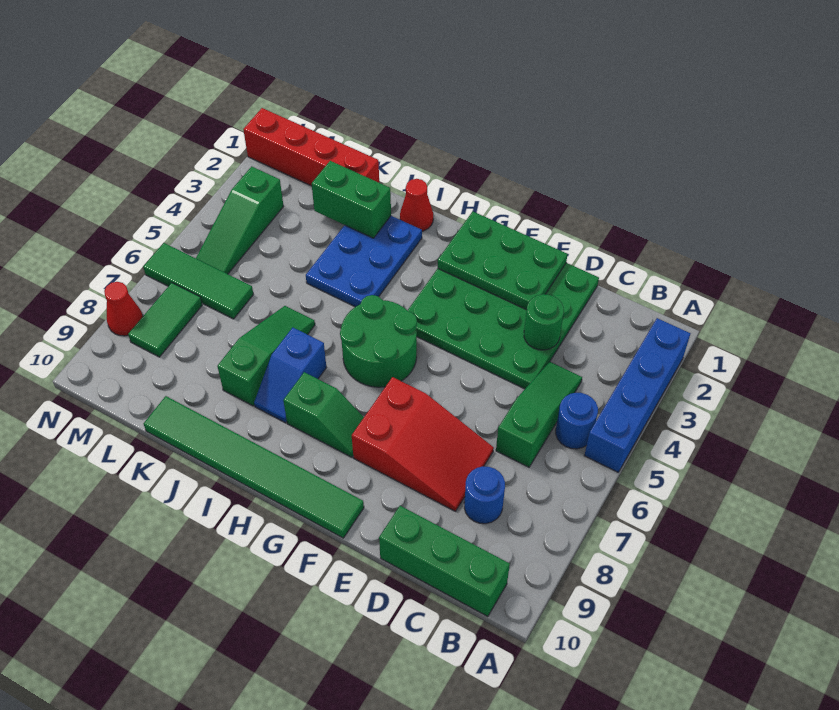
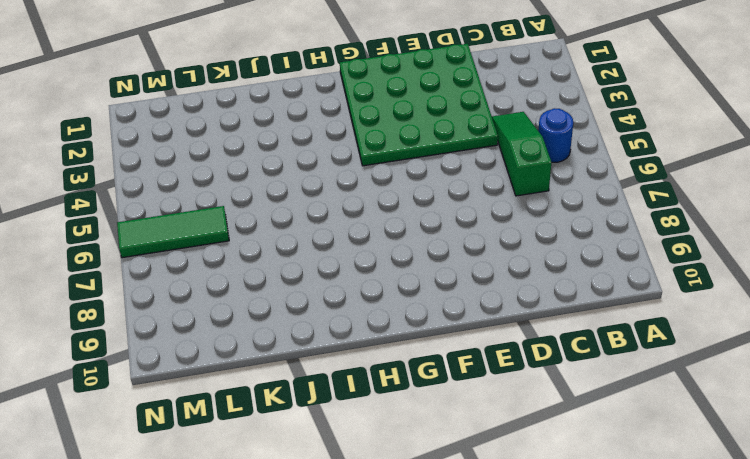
none -> blue 1x4 brick [584,318,691,472]
none -> green 1x3 brick [379,506,510,617]
none -> blue 1x1 round brick [464,466,505,524]

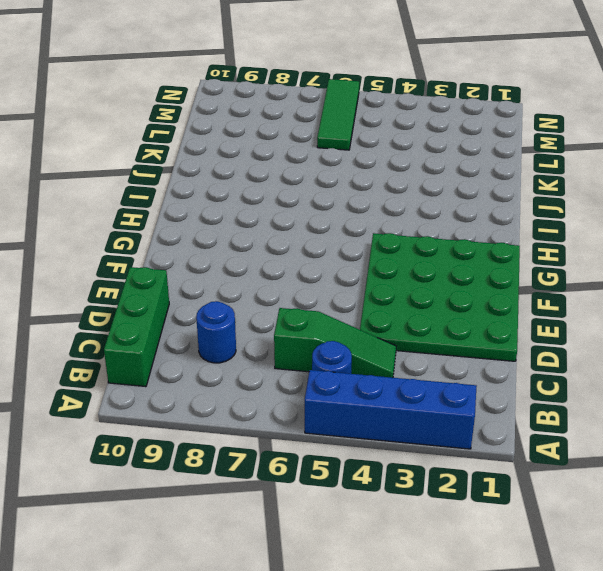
none -> red 2x3 slope [352,377,494,511]
none -> green 1x6 tile [143,396,364,538]
none -> green 2x2 round brick [340,295,417,387]

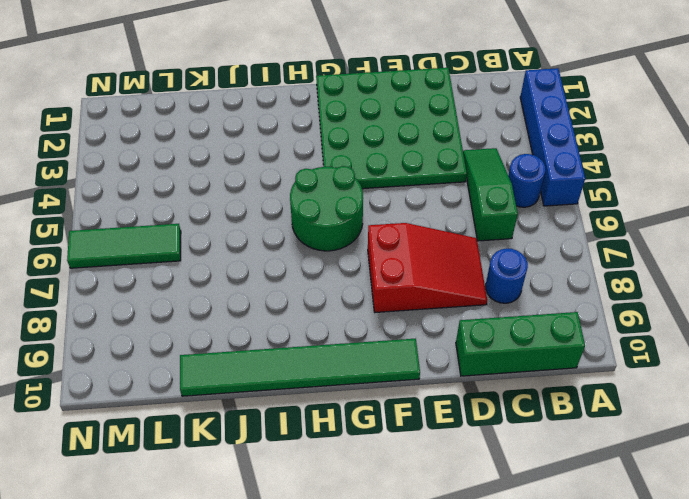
none -> green 1x2 slope [283,372,364,457]
none -> red 1x1 cone [400,179,433,231]
none -> blue 2x3 plate [306,216,422,307]

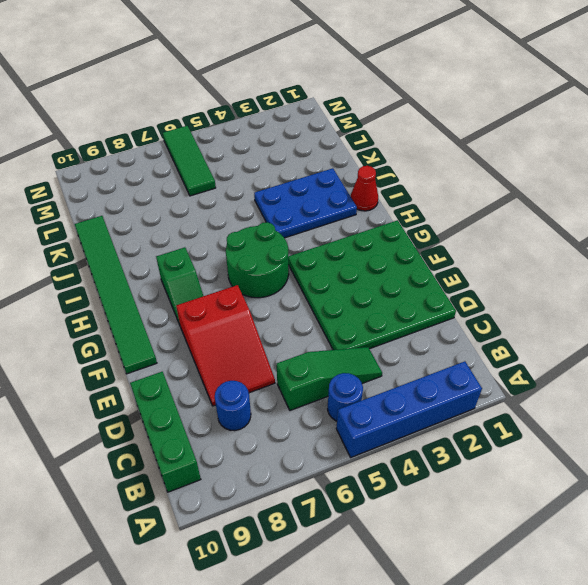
none -> blue 1x2 slope [254,328,326,423]
none -> green 1x3 slope [217,306,315,406]
none -> red 1x4 brick [243,108,379,186]

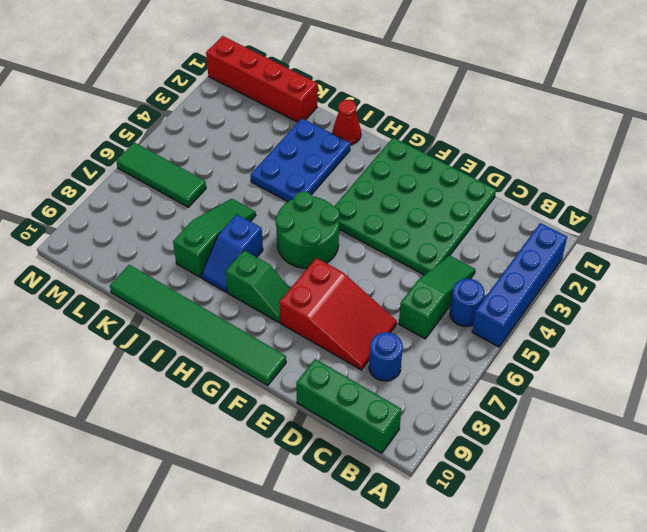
none -> green 1x3 slope [196,166,284,274]
none -> green 1x2 tile [128,283,202,357]
none -> red 1x1 cone [104,282,143,336]

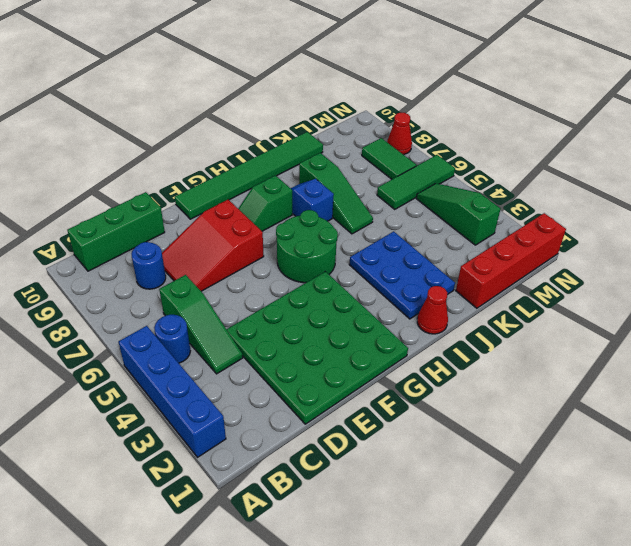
none -> green 1x1 round brick [524,294,564,350]
none -> green 2x3 plate [438,212,567,310]
none -> green 1x2 brick [312,161,391,238]

